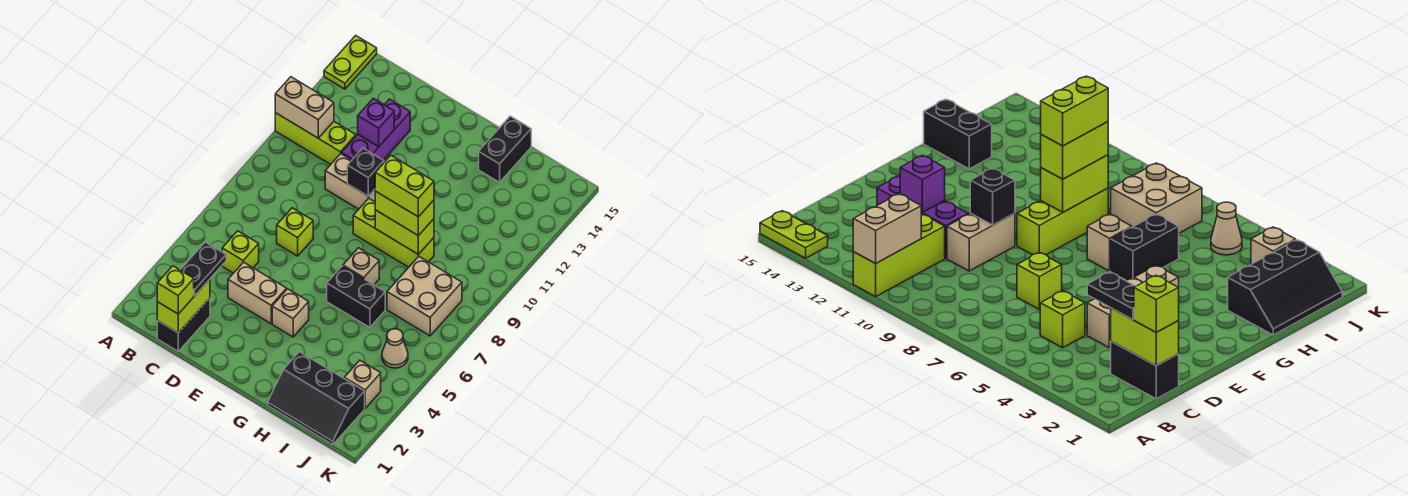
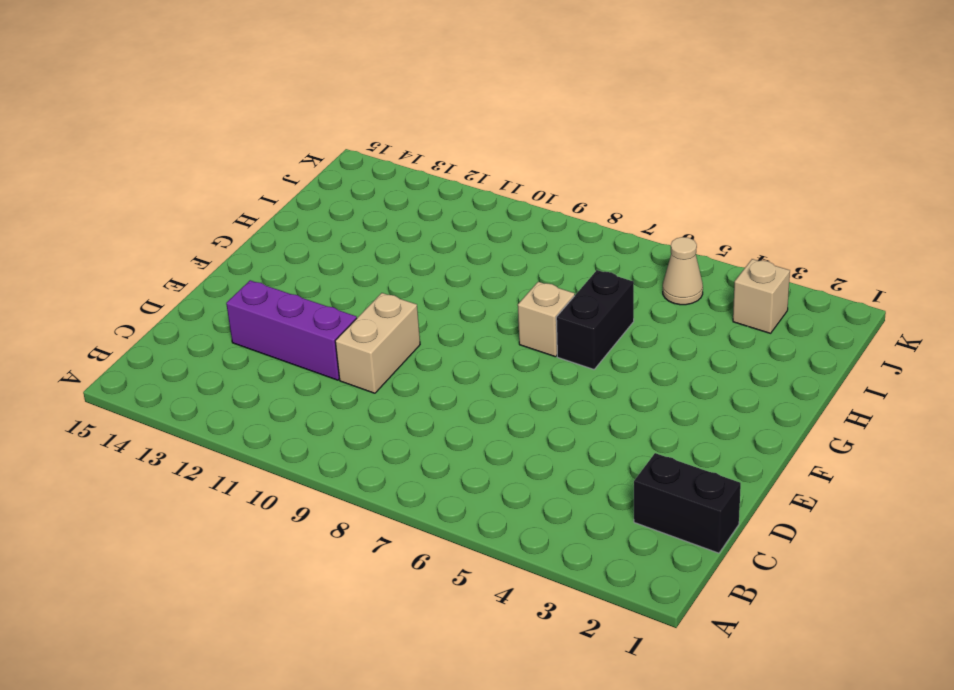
none -> lime 1x3 brick [275,113,356,164]
none -> lime 1x2 plate [324,36,377,89]
none -> lime 1x1 brick [222,231,259,273]

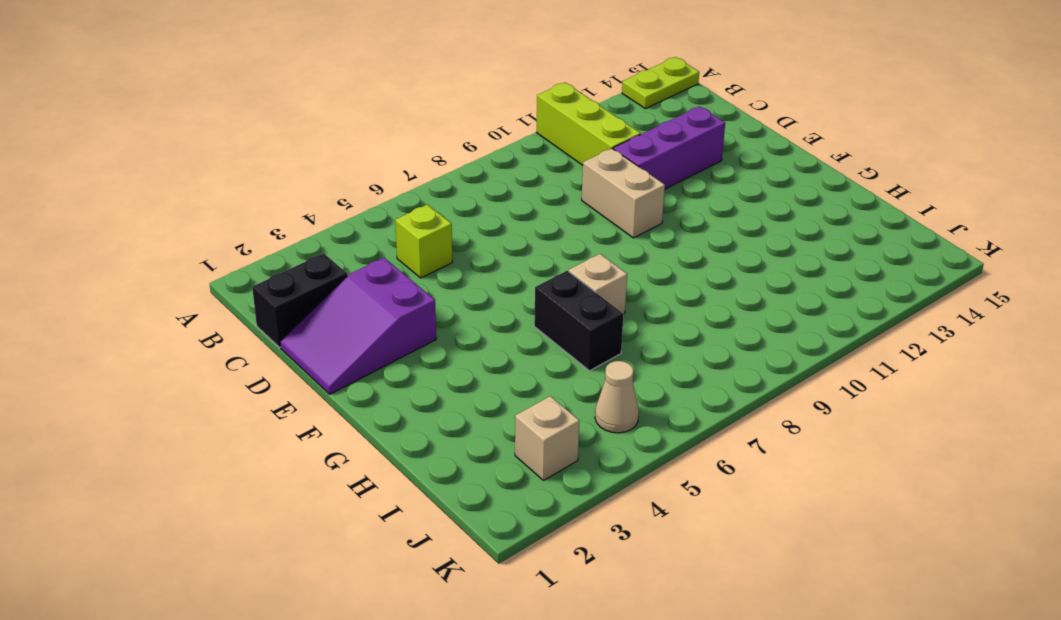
purple 2x3 slope [280,258,436,394] -> none
none -> tan 1x2 brick [228,262,287,324]
none -> lime 1x1 brick [277,208,313,256]
none -> tan 1x1 brick [272,289,309,337]

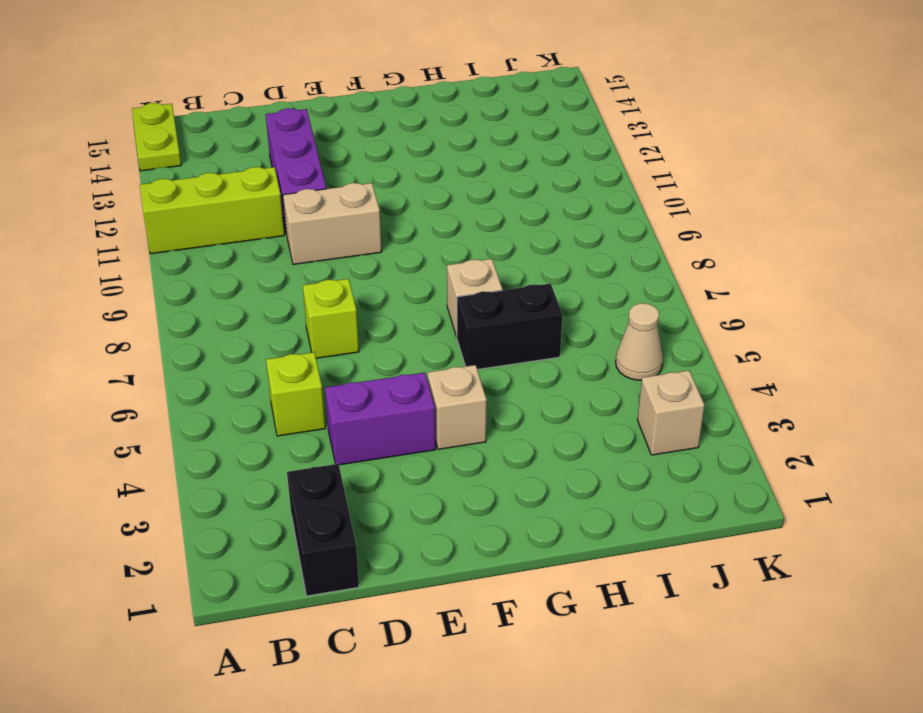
purple 1x2 brick [325,373,435,465] -> tan 1x2 brick [228,262,287,324]
none -> lime 1x3 brick [353,198,434,267]
none -> black 2x3 slope [268,352,365,445]
none -> black 1x2 brick [479,116,531,182]

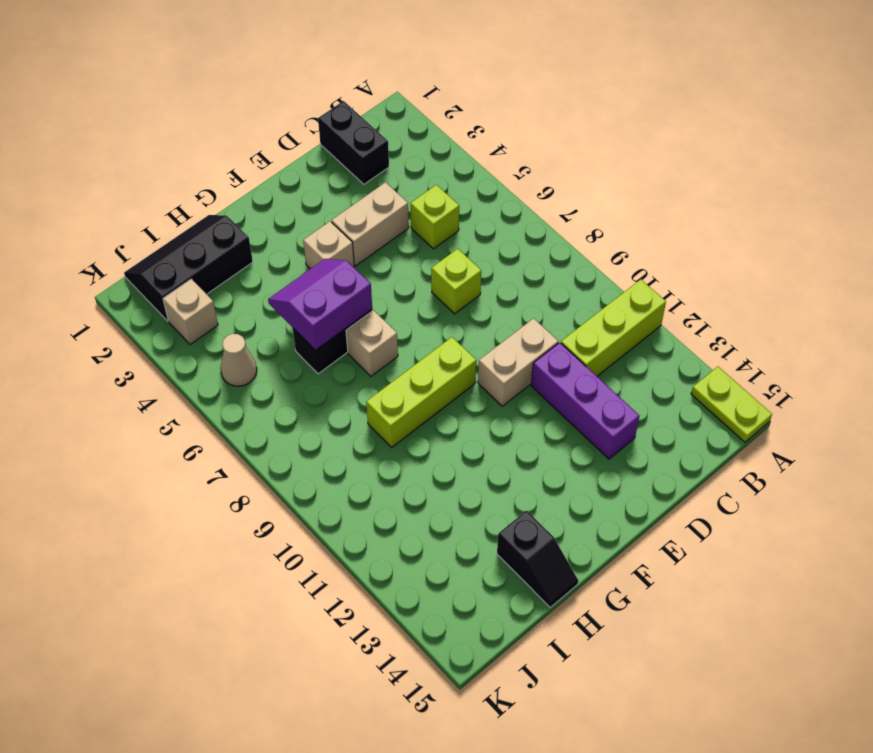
purple 2x2 slope [268,259,372,350] -> none
black 1x2 slope [497,511,579,607] -> black 1x2 brick [479,116,531,182]
none -> tan 2x2 brick [387,256,462,336]
none -> tan 1x2 brick [275,77,334,138]
none -> lime 1x2 brick [157,279,210,333]

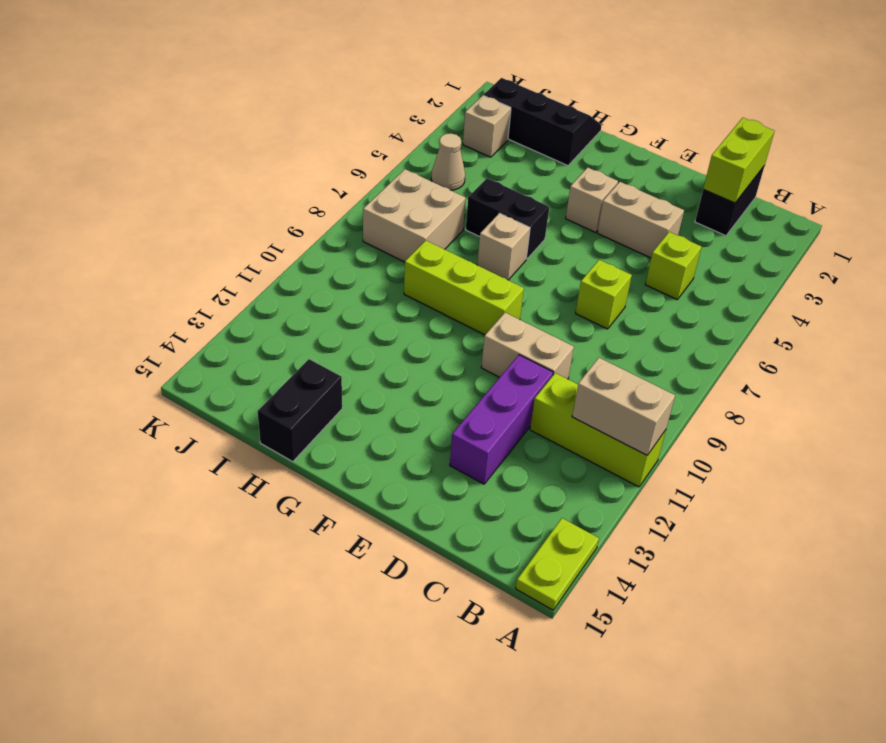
none -> purple 1x1 brick [358,99,394,147]
none -> black 1x1 brick [347,148,384,196]
none -> lime 1x2 brick [375,210,434,254]

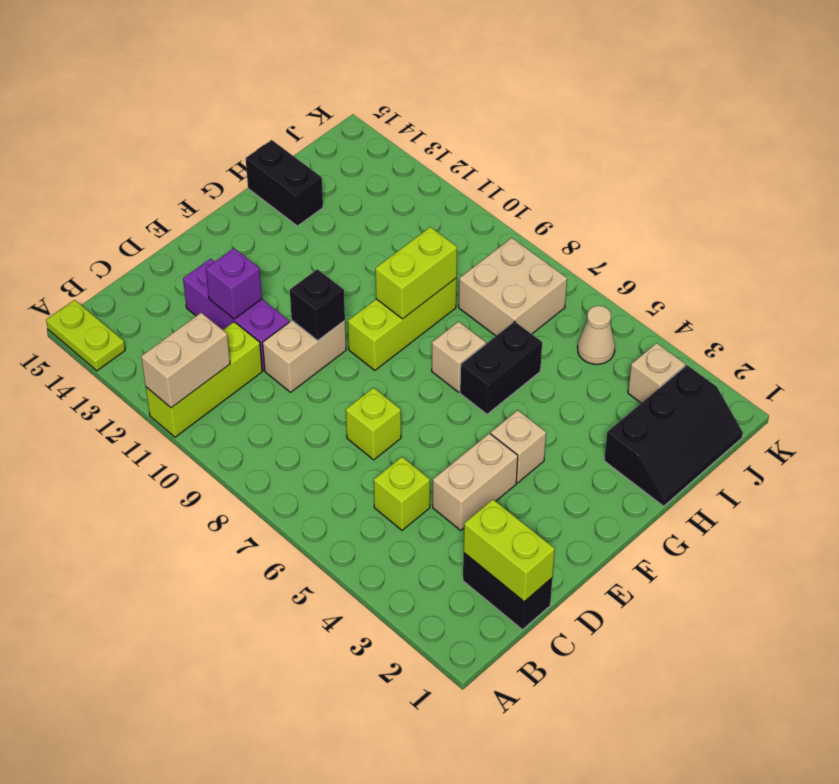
none -> lime 1x1 brick [157,266,194,314]
none -> black 1x2 plate [181,242,226,296]
none -> lime 1x2 brick [375,191,434,236]

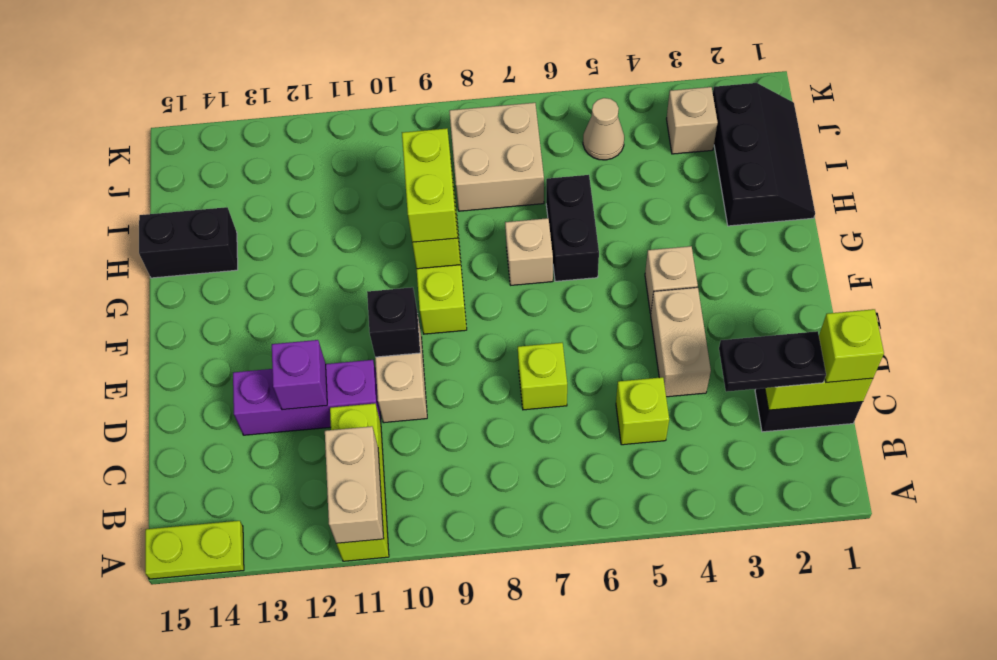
none -> lime 1x2 brick [375,156,434,217]

